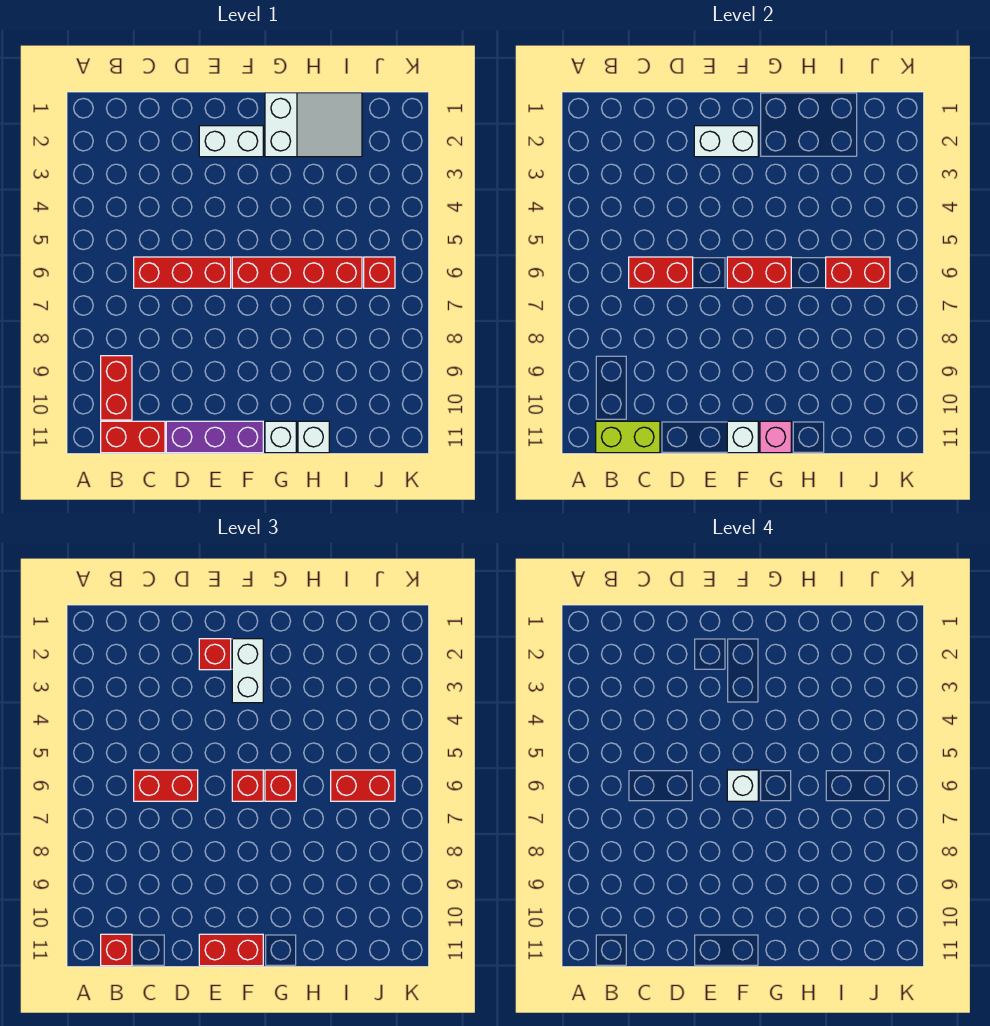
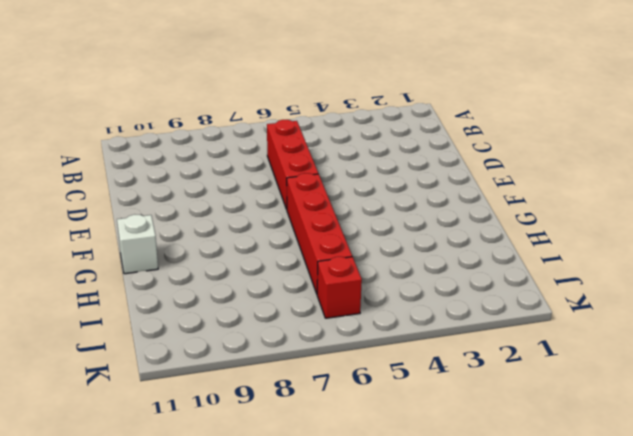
none -> red 1x2 brick [101,356,132,420]
none -> red 1x2 brick [101,421,165,453]
none -> purple 1x3 brick [166,421,263,453]

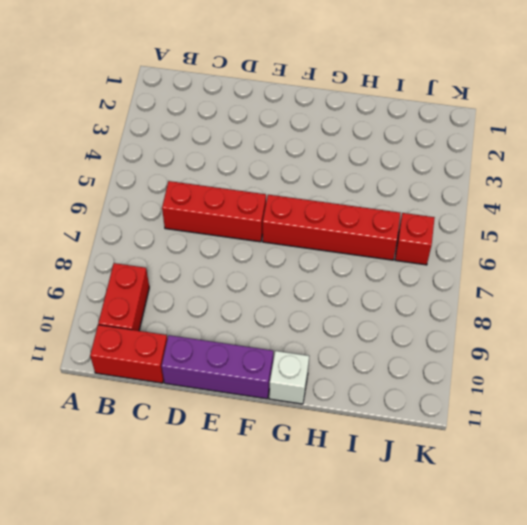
none -> white 1x2 brick [199,126,263,157]
none -> white 2x3 slope [265,93,362,157]
none -> white 1x1 brick [298,421,329,453]

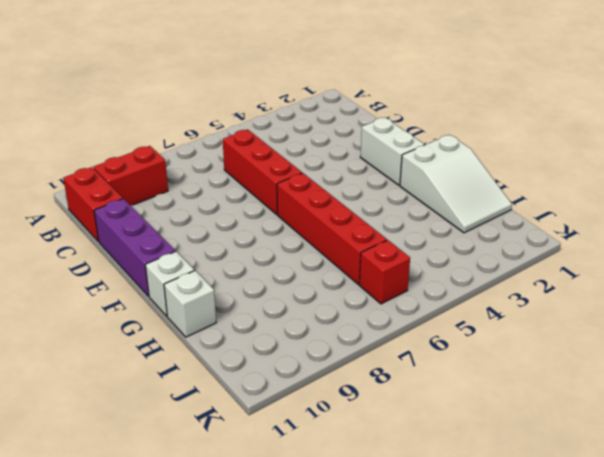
none -> lime 1x2 brick [596,421,660,453]
none -> red 1x2 brick [629,257,693,288]
none -> white 1x2 brick [694,126,758,157]

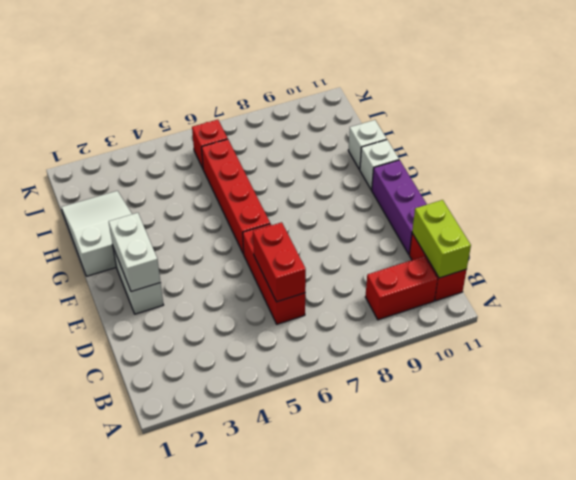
none -> red 1x2 brick [727,257,791,288]
none -> white 1x1 brick [727,421,758,453]
none -> pink 1x1 brick [760,421,791,453]

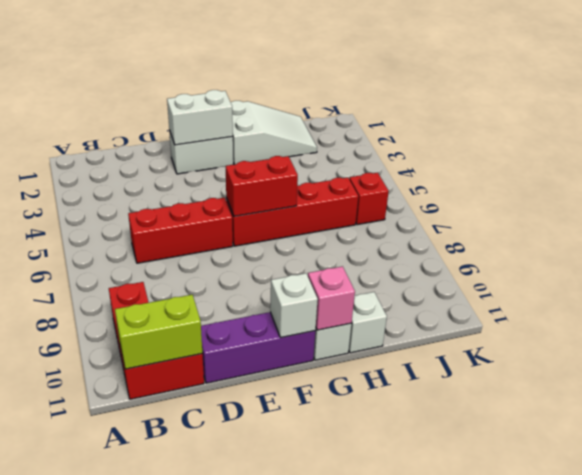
none -> red 1x2 brick [629,257,693,288]
none -> red 1x2 brick [826,257,890,288]
none -> red 1x1 brick [101,934,132,966]

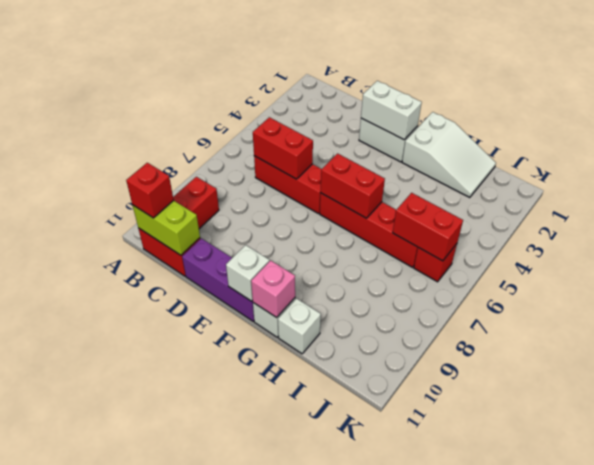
none -> red 1x2 brick [134,770,198,801]
none -> red 1x1 brick [199,639,231,670]
none -> red 1x2 brick [199,934,263,966]

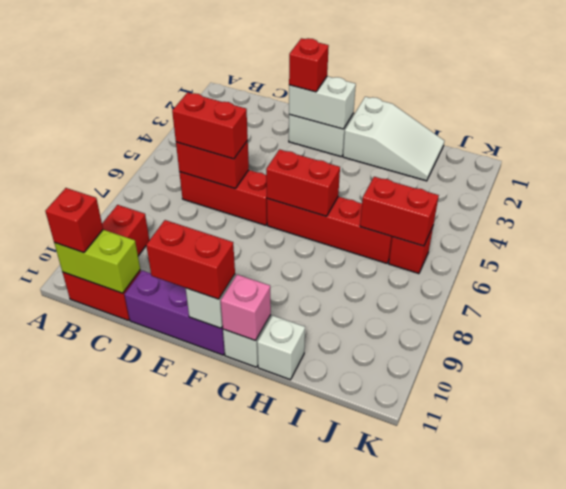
none -> white 1x2 brick [232,639,263,703]
none -> red 1x1 brick [232,770,263,801]
none -> red 1x1 brick [265,770,296,801]

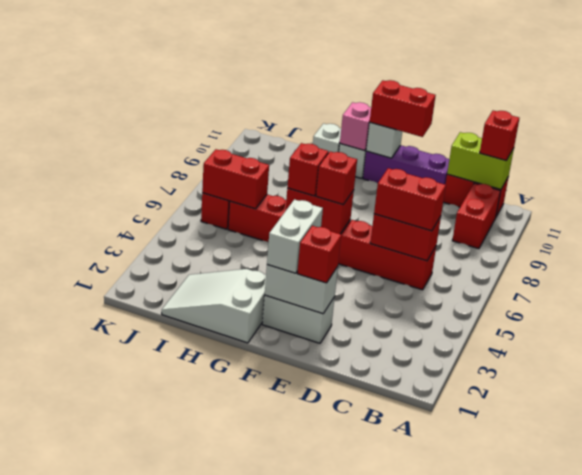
none -> red 1x2 brick [331,770,395,801]
none -> white 1x1 brick [727,770,758,801]

